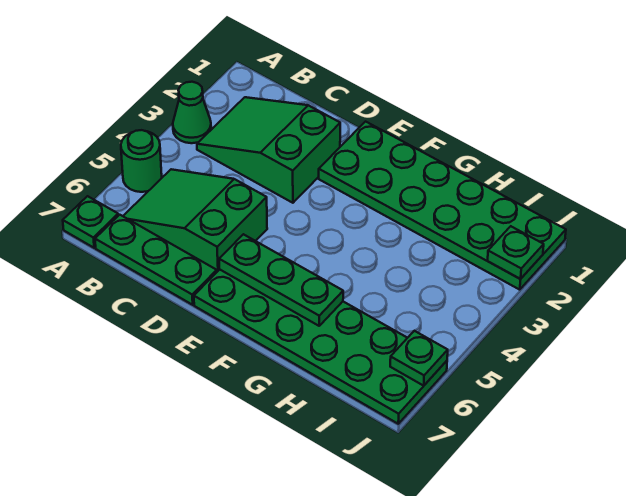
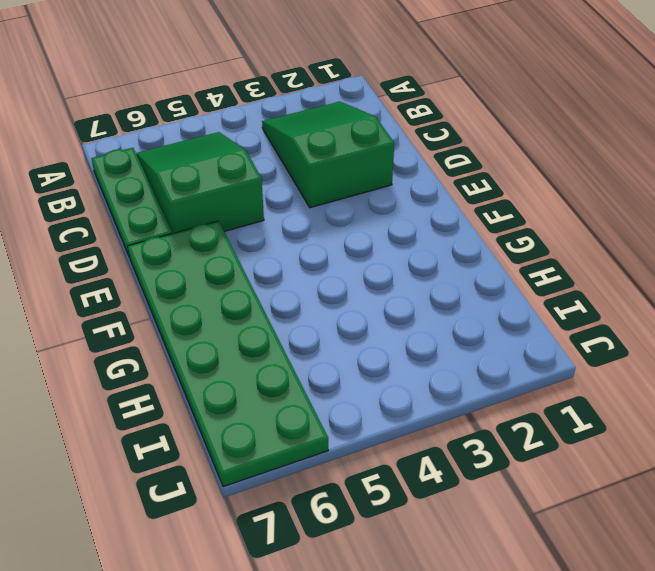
none -> green 1x1 cone [173,82,211,143]
none -> green 1x1 round brick [121,130,162,192]

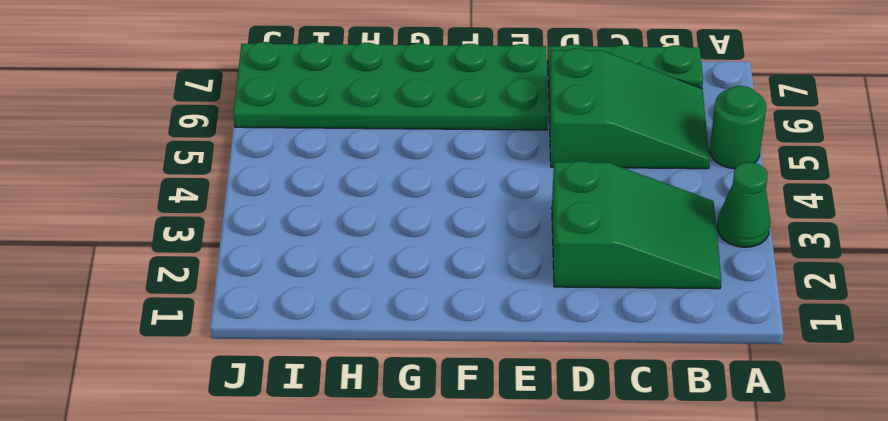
none -> green 1x1 plate [63,196,118,248]
none -> green 2x6 plate [319,122,566,290]

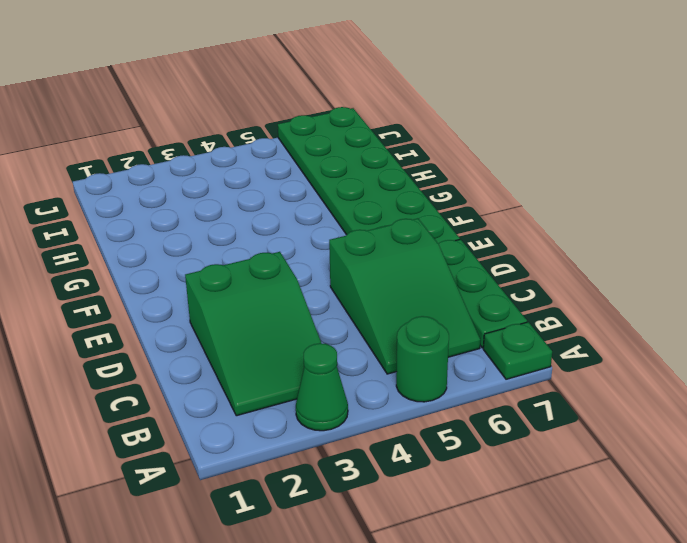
none -> green 2x6 plate [319,122,566,290]
none -> green 1x3 plate [219,234,343,326]

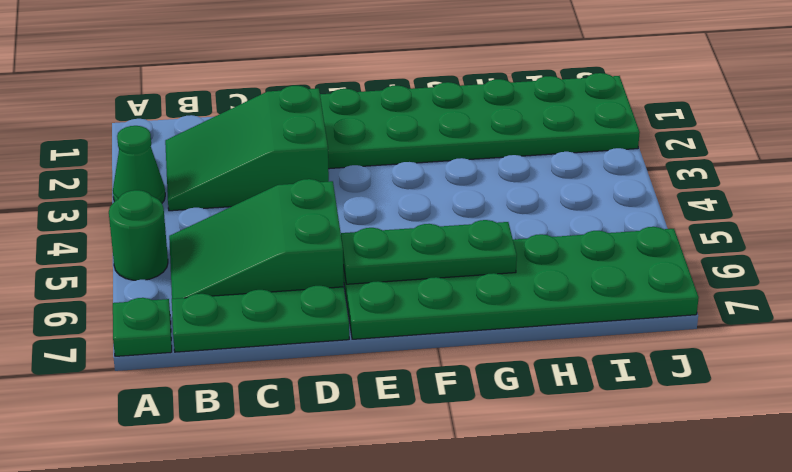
none -> green 1x1 plate [488,226,544,279]
none -> green 1x1 plate [390,331,448,386]

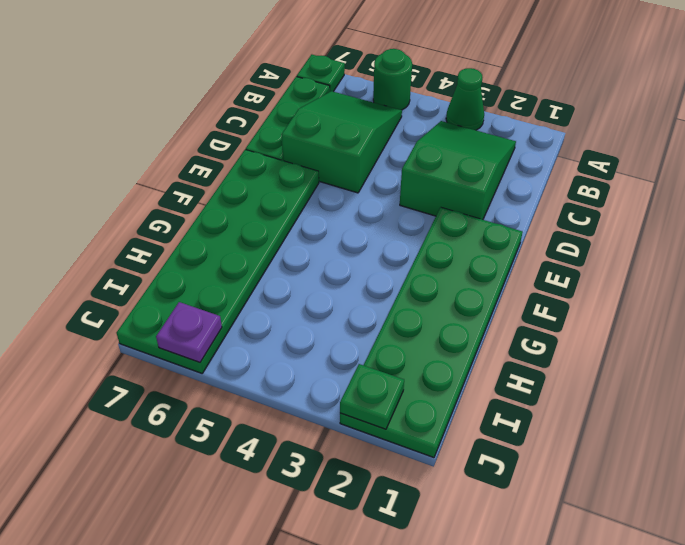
purple 1x1 plate [156,302,222,362] -> green 1x1 plate [390,331,448,386]
none -> green 1x3 plate [219,234,343,326]

